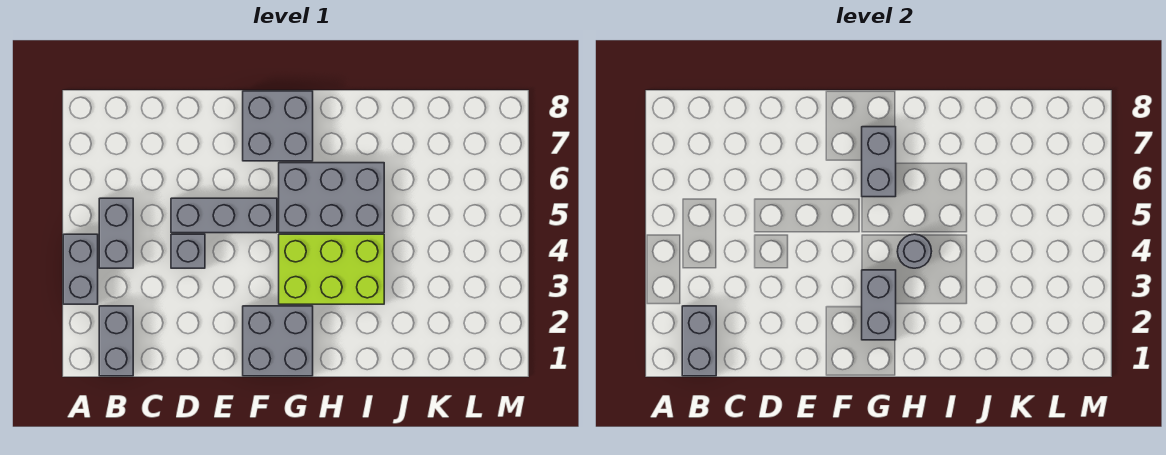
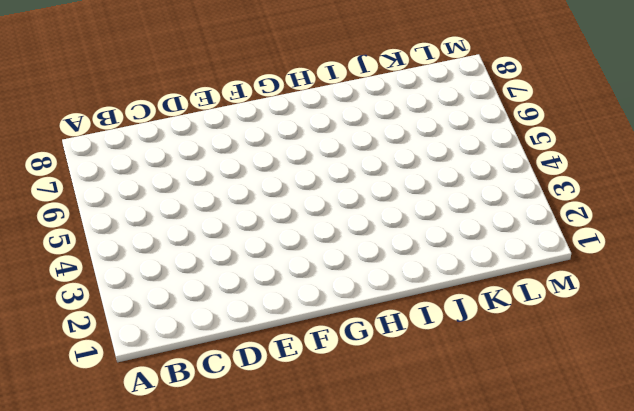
none -> grey 1x2 brick [63,234,98,304]
none -> grey 1x2 brick [99,306,133,376]
none -> grey 1x2 brick [99,198,133,268]

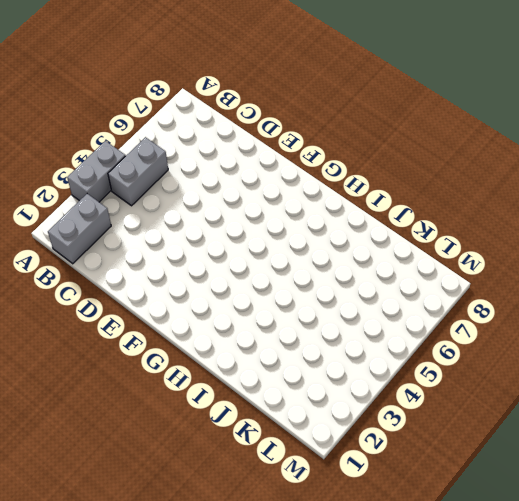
none -> grey 1x1 brick [171,234,205,268]
none -> grey 1x3 brick [171,198,277,233]
none -> grey 2x2 brick [243,306,313,376]

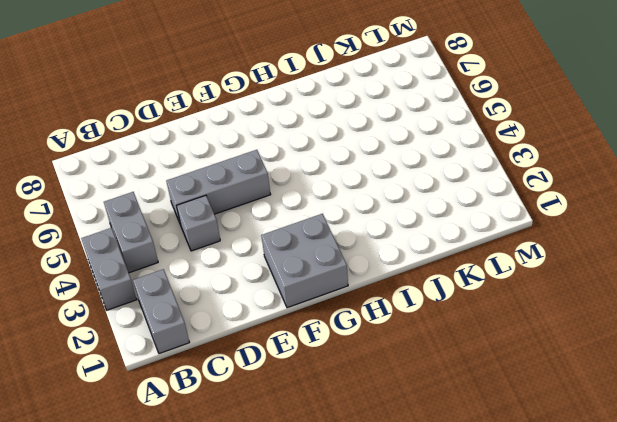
none -> grey 2x2 brick [243,91,313,161]
none -> lime 2x3 brick [279,234,384,304]
none -> grey 2x3 brick [279,163,384,233]

